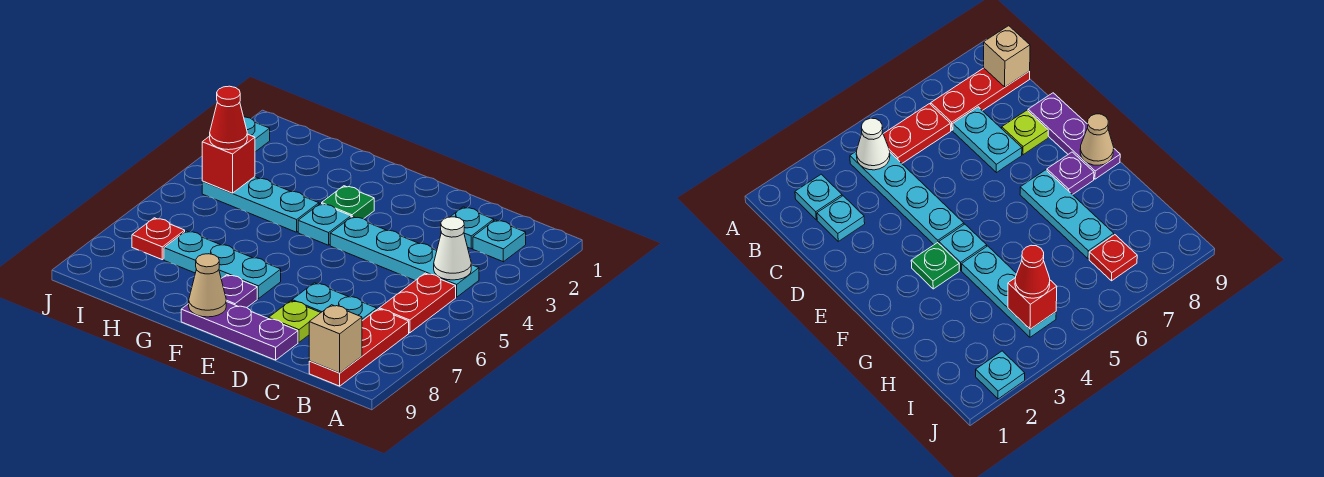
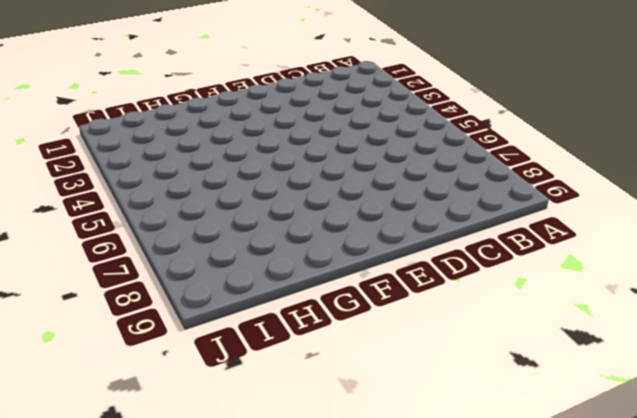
none -> cyan 1x1 plate [473,220,526,262]
none -> cyan 1x4 plate [330,217,479,297]
none -> red 1x2 plate [379,273,456,333]

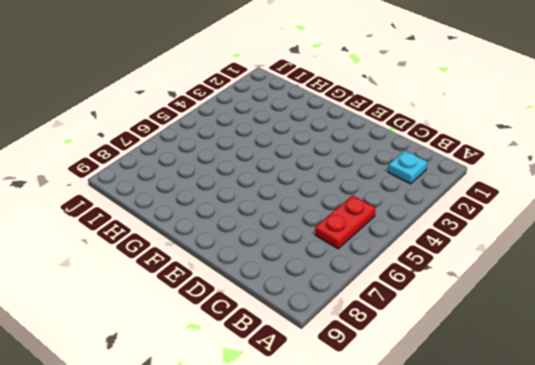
none -> cyan 1x4 plate [330,217,479,297]
none -> red 1x3 plate [309,309,409,386]
none -> cyan 1x1 plate [450,207,494,249]

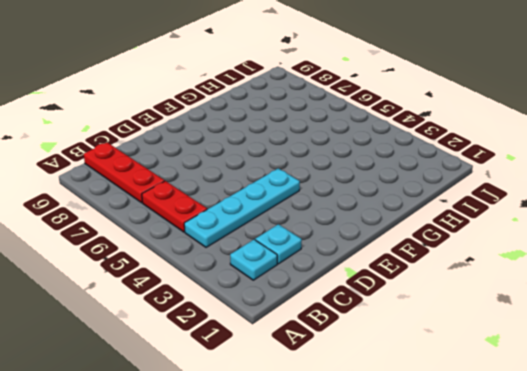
none -> cyan 1x2 plate [292,283,377,321]
none -> lime 1x1 plate [269,301,321,342]
none -> purple 1x3 plate [181,302,298,360]

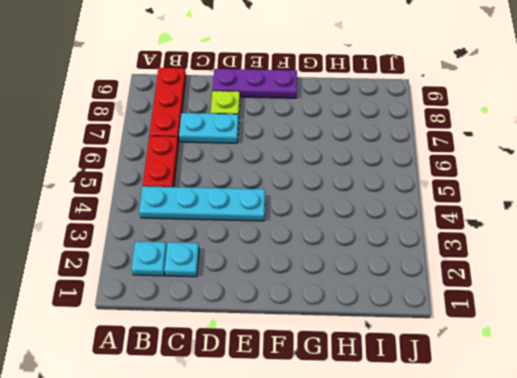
none -> green 1x1 plate [322,186,374,219]
none -> cyan 1x1 plate [298,204,351,245]
none -> cyan 1x3 plate [164,231,281,299]

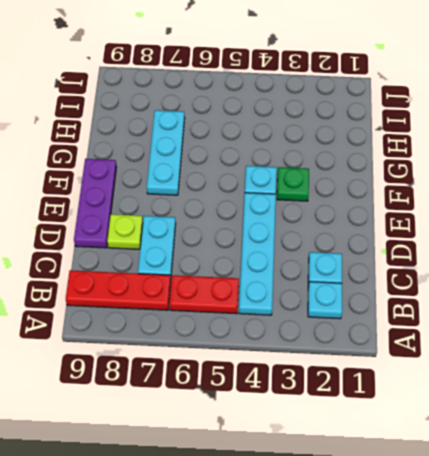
none -> purple 1x1 plate [221,275,257,308]
none -> cyan 1x3 plate [202,177,319,232]
none -> red 1x1 plate [132,218,185,260]

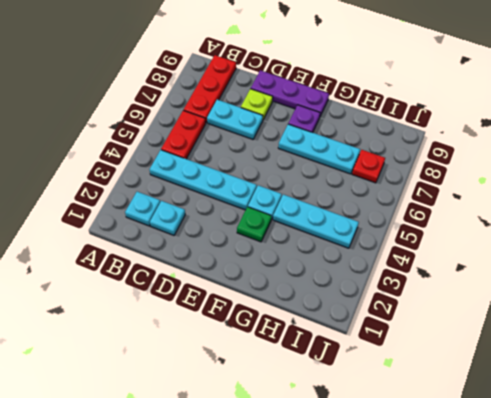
none -> cyan 1x1 plate [244,117,270,152]
none -> white 1x1 cone [434,217,472,280]
none -> tan 1x1 brick [309,305,362,373]

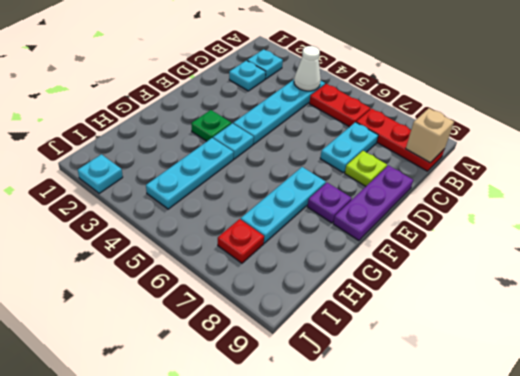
none -> tan 1x1 cone [189,254,226,317]
none -> red 1x1 brick [202,134,255,193]
none -> red 1x1 cone [210,86,247,150]

